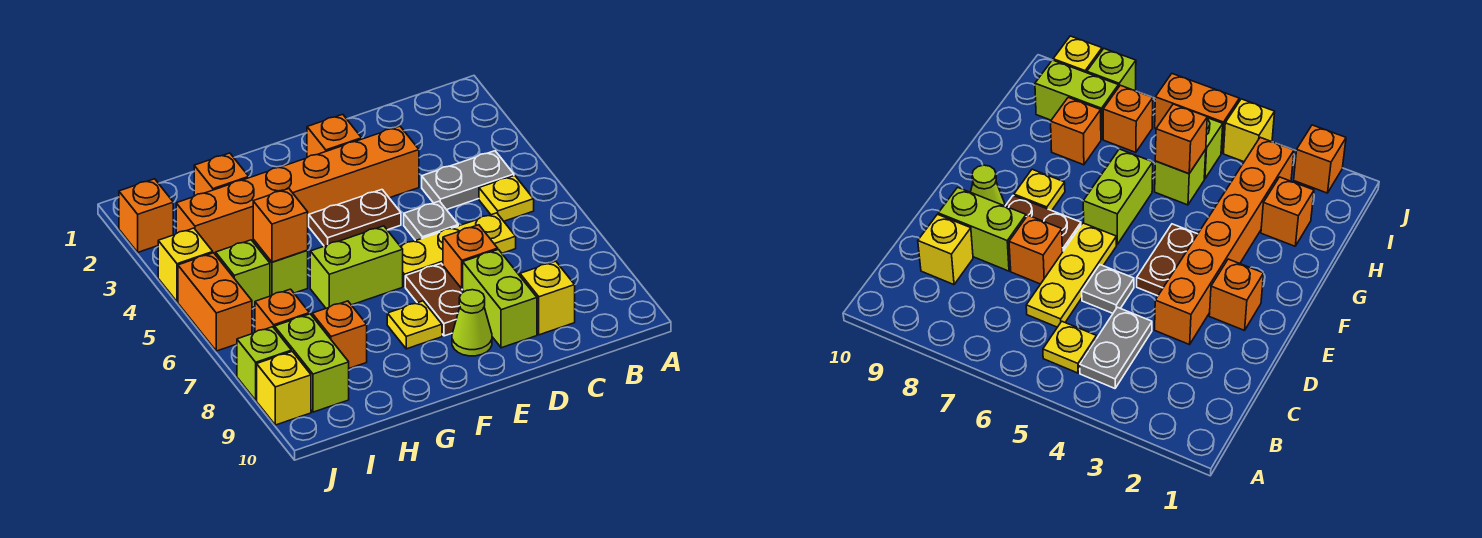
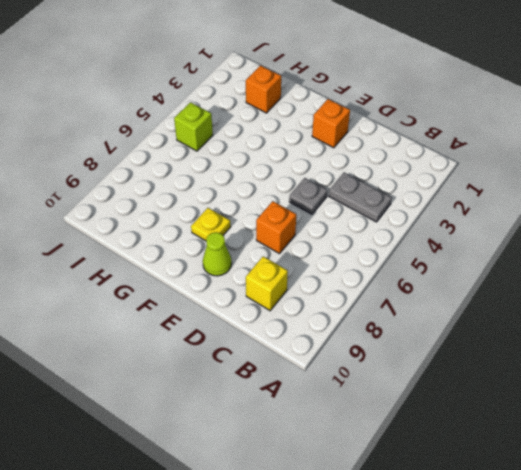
none -> yellow 1x1 plate [479,175,534,221]
none -> yellow 1x3 plate [400,213,516,287]
none -> orange 1x6 brick [176,126,419,255]

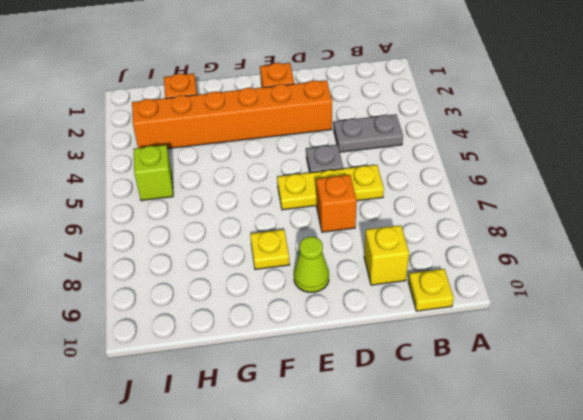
yellow 1x1 plate [408,269,454,311] -> yellow 1x1 plate moved to [479,175,534,221]
none -> lime 1x2 brick [463,250,537,348]
none -> brown 1x2 plate [309,190,401,246]
none -> brown 1x2 plate [405,264,464,336]

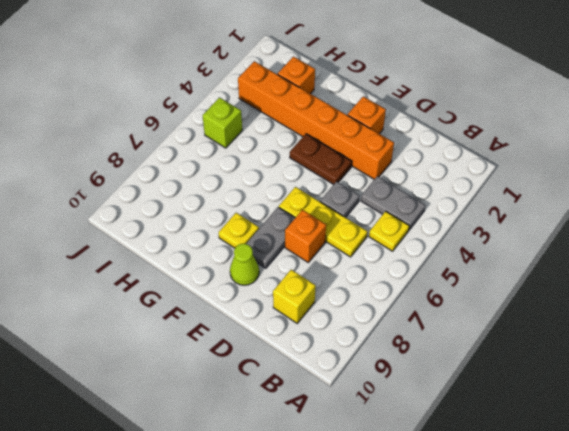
grey 1x2 plate [246,207,295,268] -> brown 1x2 plate [405,264,464,336]
none -> lime 1x2 brick [463,250,537,348]
none -> lime 1x2 brick [310,226,403,308]
none -> lime 1x1 brick [253,240,308,296]

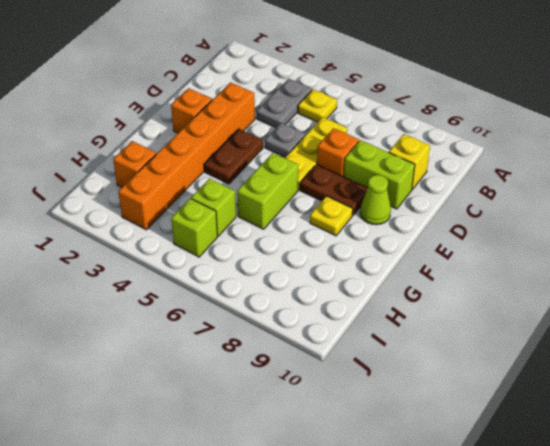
none -> orange 1x1 brick [312,301,367,368]
none -> orange 1x1 brick [255,289,309,332]
none -> lime 1x2 brick [275,314,349,412]

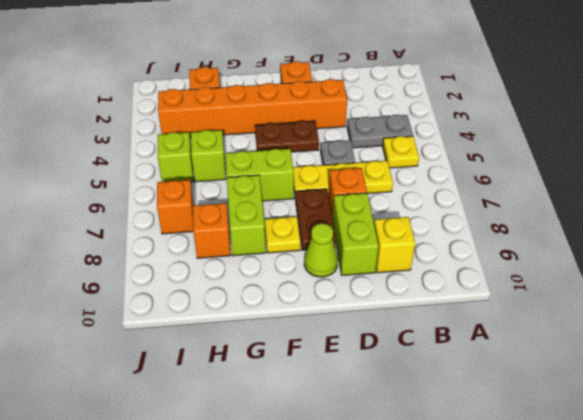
lime 1x2 brick [227,175,266,256] -> lime 1x2 brick moved to [275,314,349,412]
none -> orange 1x1 brick [119,179,173,252]
none -> yellow 1x1 brick [158,228,213,302]
none -> orange 1x2 brick [178,253,252,351]

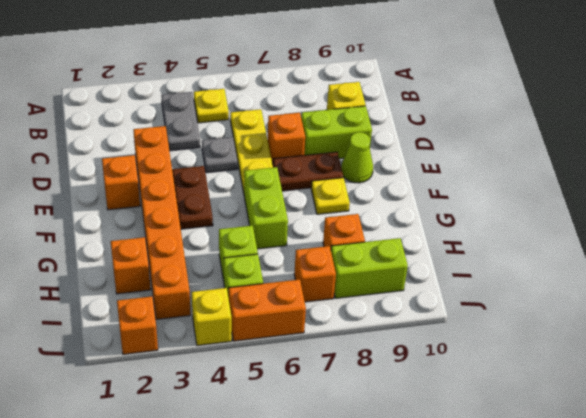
none -> lime 1x1 brick [237,327,291,400]
none -> yellow 1x1 brick [257,352,311,425]
none -> orange 1x1 brick [253,189,308,262]

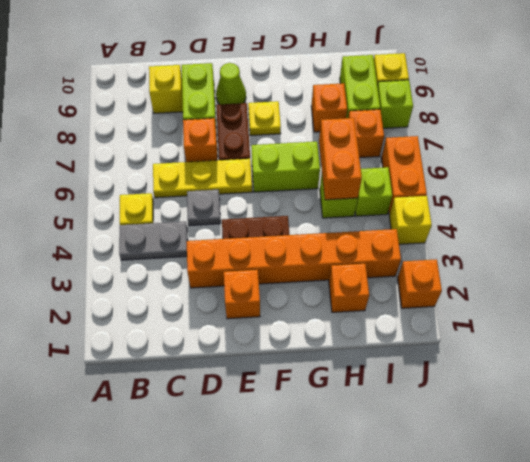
orange 1x2 brick [319,118,362,200] -> orange 1x1 brick [253,189,308,262]

